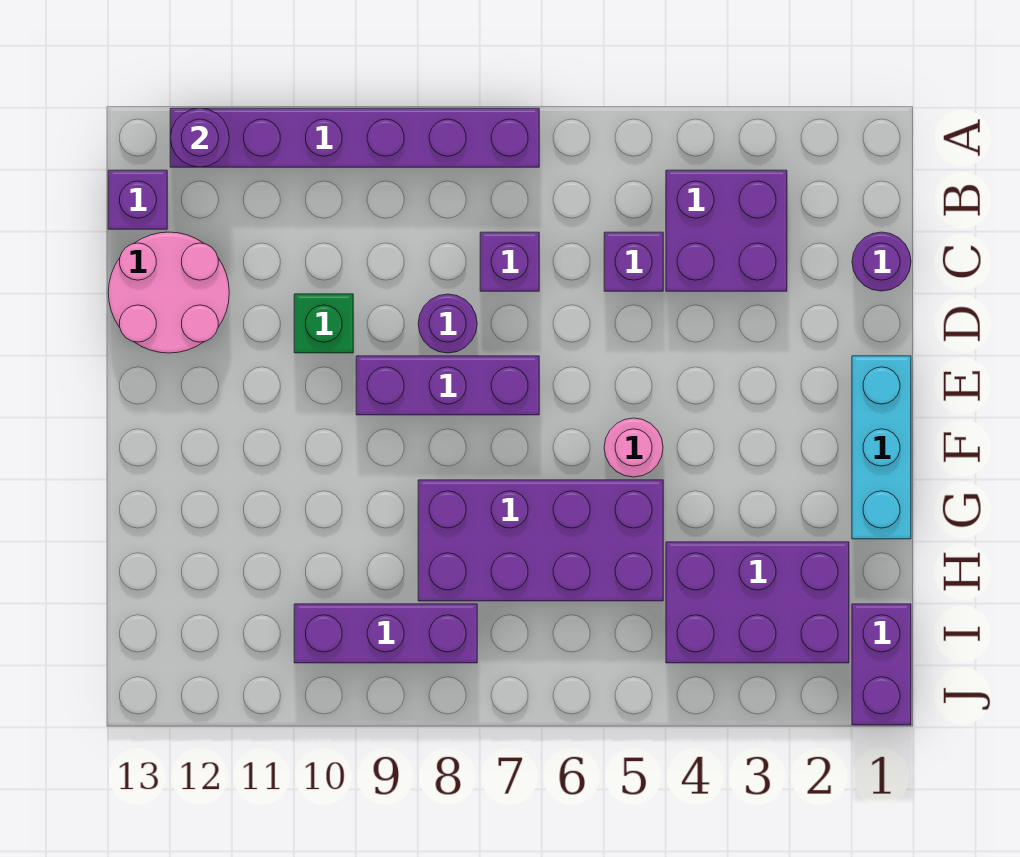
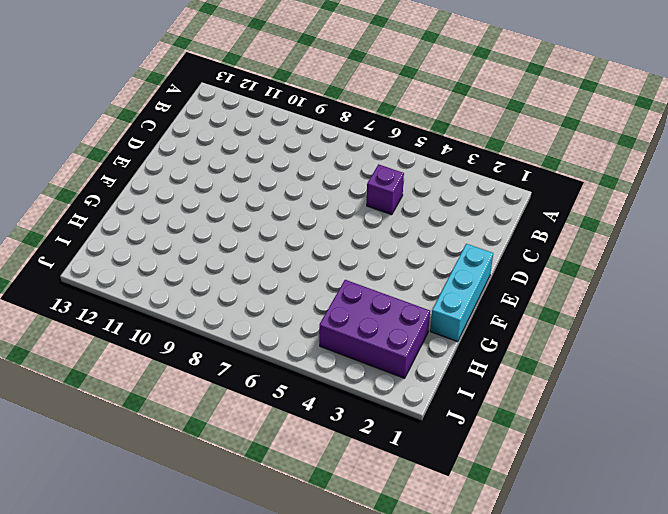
none -> purple 1x6 brick [170,108,539,167]
none -> purple 2x2 brick [666,170,787,291]
none -> purple 1x1 brick [108,170,167,229]

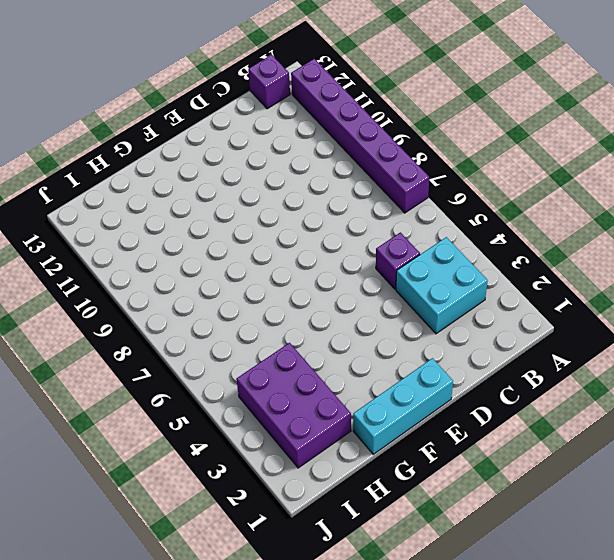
cyan 2x2 brick [396,237,488,334] -> purple 2x2 brick [666,170,787,291]
none -> purple 1x1 round brick [852,232,911,291]
none -> purple 1x1 brick [480,232,539,291]
none -> pink 2x2 round brick [108,232,229,353]

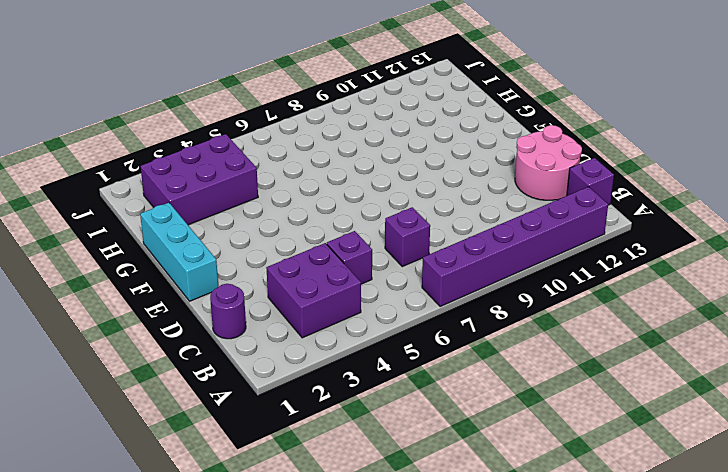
none -> purple 1x1 round brick [418,294,477,353]
none -> green 1x1 brick [294,294,353,353]
none -> purple 1x3 brick [356,356,539,415]

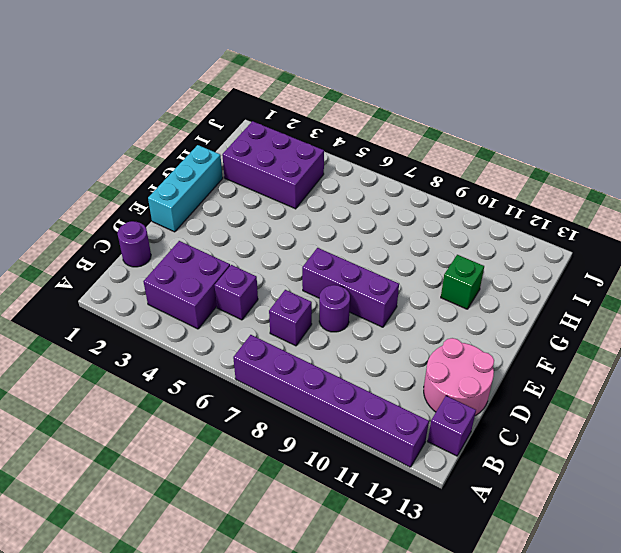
green 1x1 brick [441,255,484,309] -> green 1x1 brick moved to [294,294,353,353]
none -> pink 1x1 round brick [604,418,663,477]
none -> purple 2x4 brick [418,480,663,601]
none -> purple 1x2 brick [852,604,911,725]

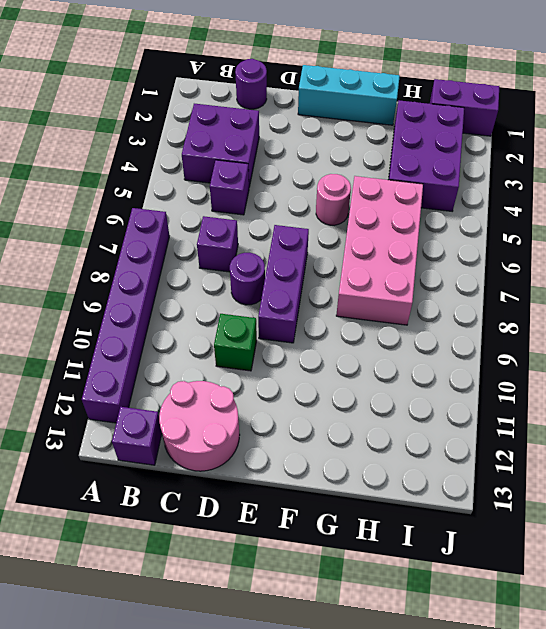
pink 2x4 brick [336,176,423,325] -> purple 2x4 brick [418,480,663,601]
none -> purple 1x3 brick [294,604,477,663]
none -> purple 1x1 round brick [170,108,229,167]

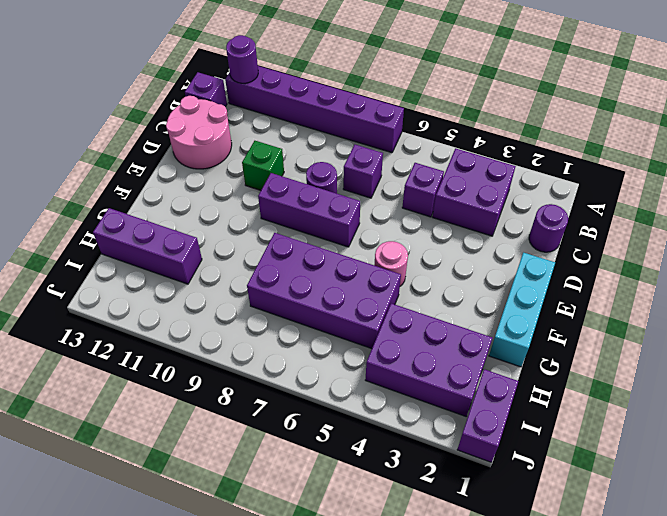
purple 1x3 brick [93,208,202,284] -> purple 1x3 brick moved to [294,604,477,663]

